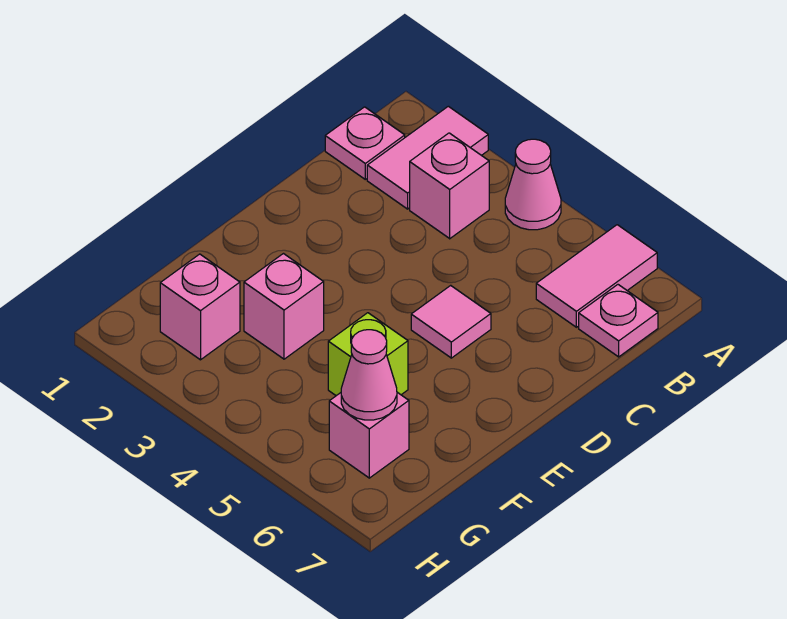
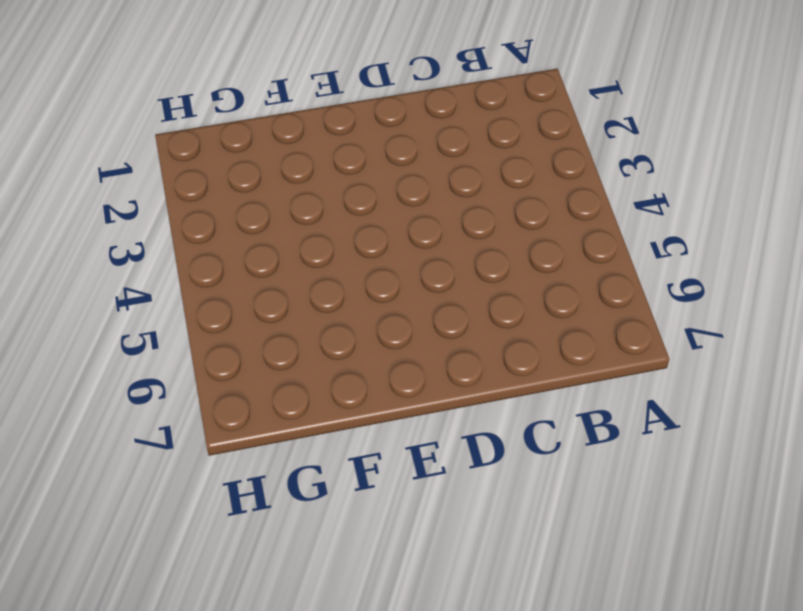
none -> pink 1x2 tile [367,106,488,209]
none -> pink 1x1 cone [505,139,561,230]
none -> pink 1x2 tile [536,225,657,327]

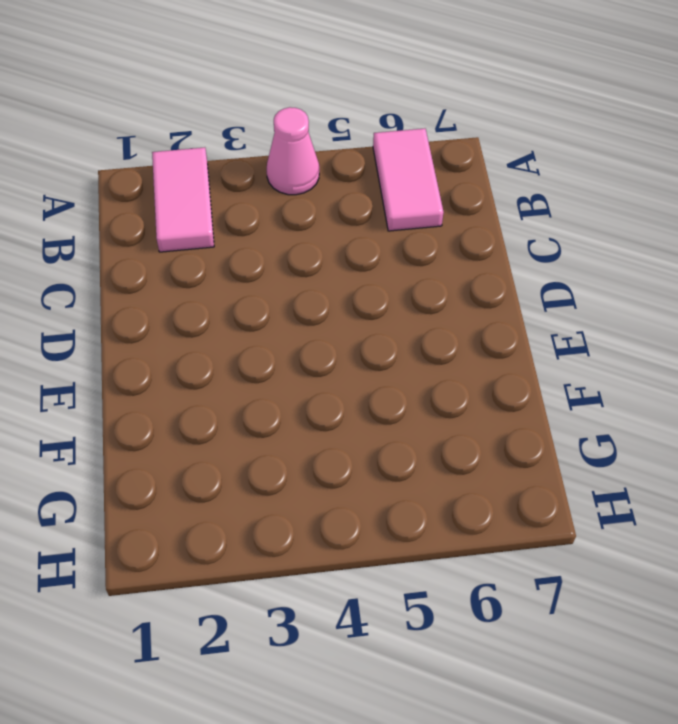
none -> pink 1x1 plate [325,107,405,179]
none -> pink 1x1 brick [410,133,489,239]
none -> pink 1x1 plate [579,285,658,357]

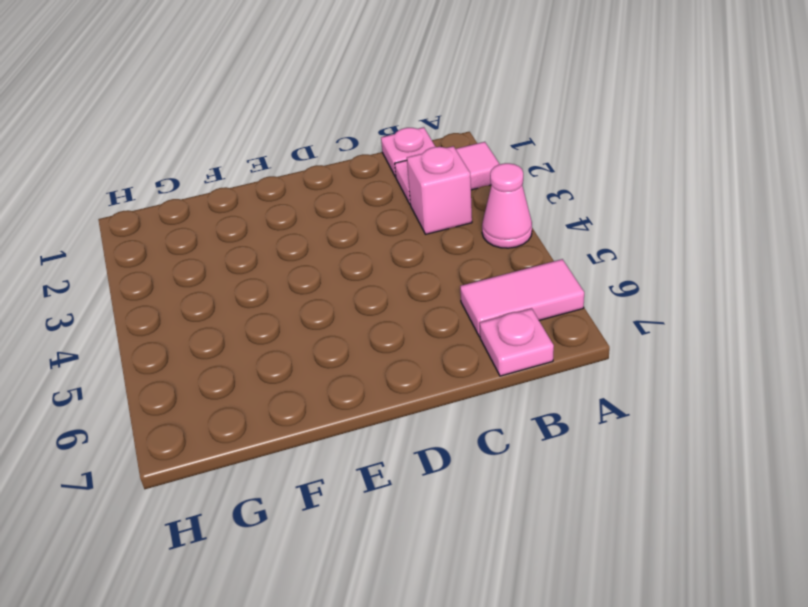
none -> pink 1x1 tile [411,285,491,358]
none -> pink 1x1 brick [244,254,324,359]
none -> lime 1x1 brick [328,313,408,396]

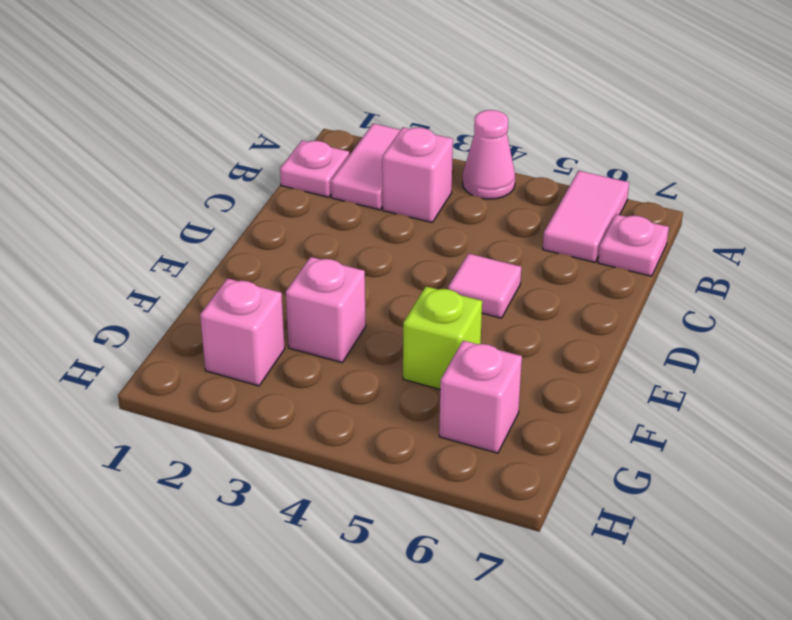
none -> pink 1x1 cone [341,330,397,420]

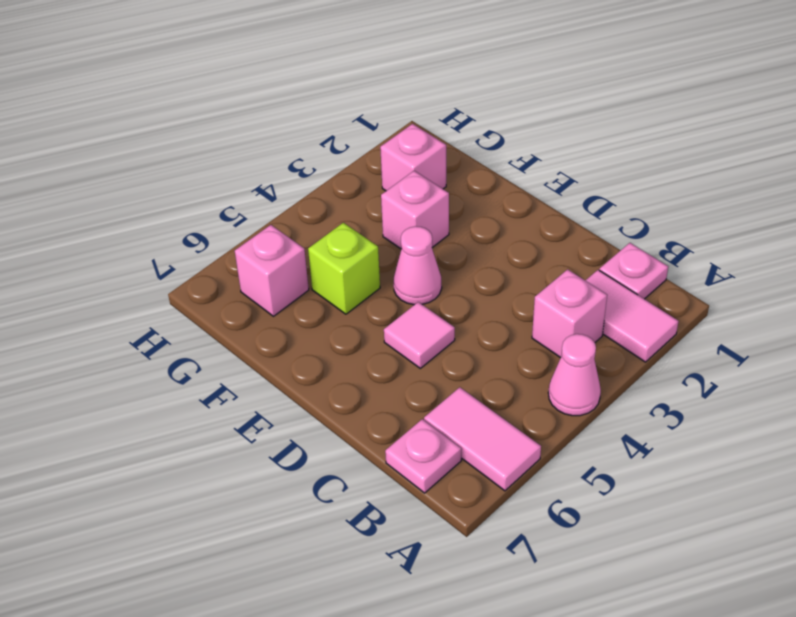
pink 1x1 cone [394,226,442,305] -> pink 1x1 cone moved to [341,330,397,420]

